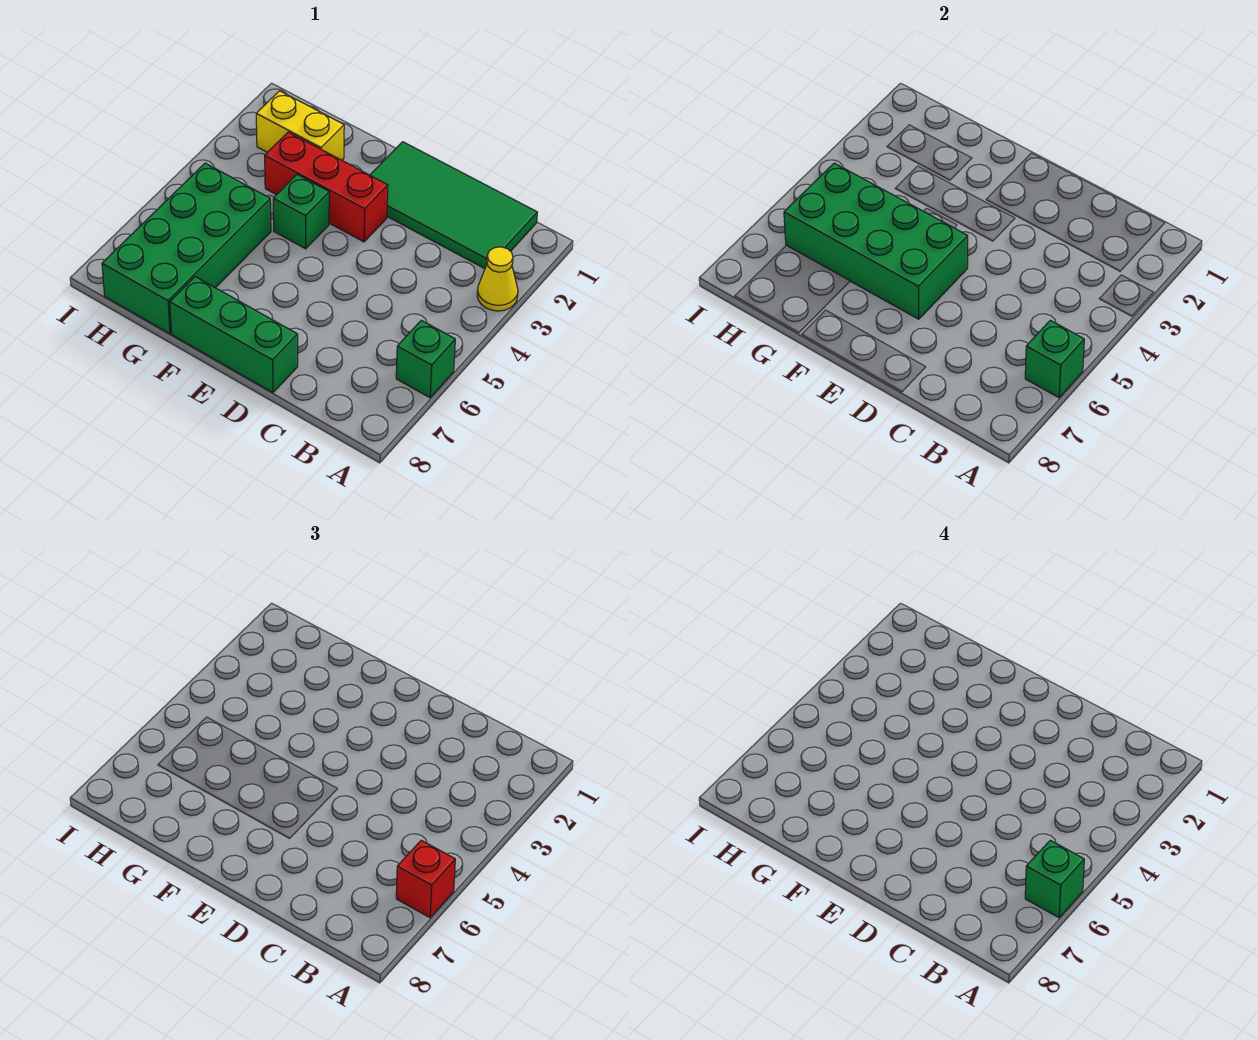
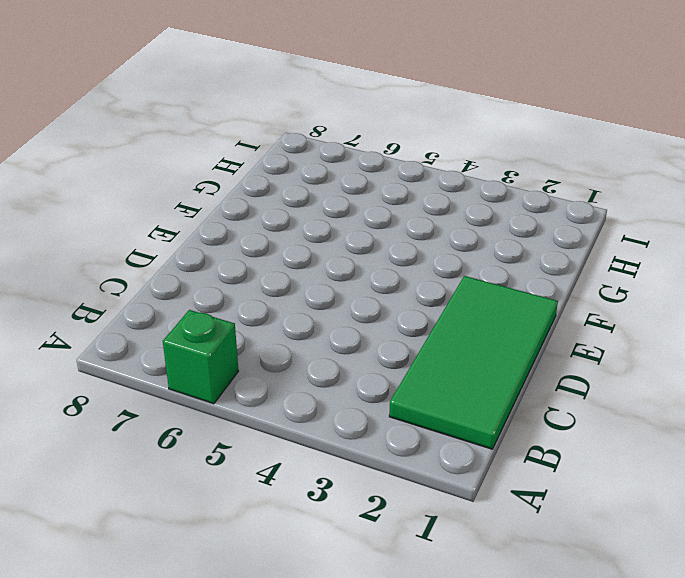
none -> yellow 1x1 cone [477,247,518,311]
none -> green 1x3 brick [170,277,298,392]
none -> red 1x3 brick [265,132,388,242]

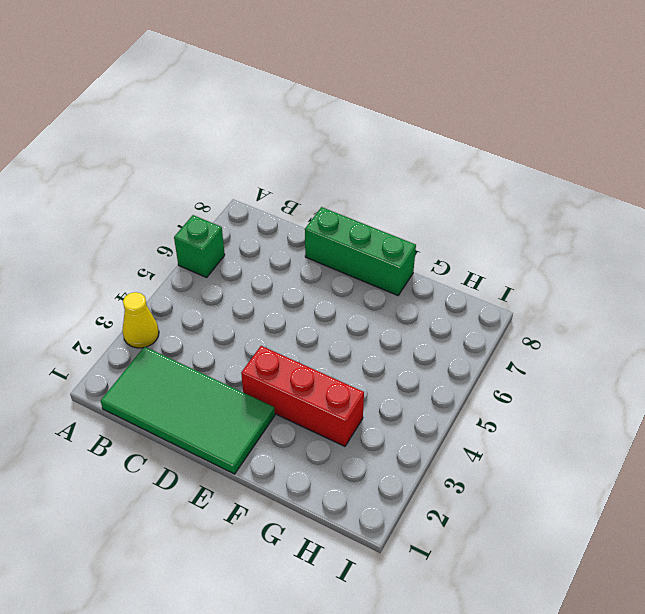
none -> green 1x1 brick [273,175,329,249]
none -> yellow 1x2 brick [256,91,344,160]
none -> green 2x4 brick [102,163,271,334]

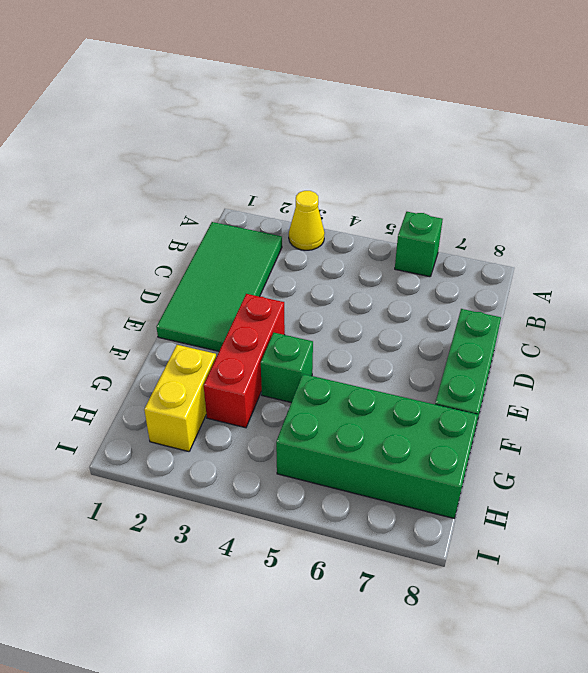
none -> green 1x1 brick [1025,320,1084,398]
none -> green 2x4 brick [784,163,968,319]
none -> red 1x1 brick [396,840,455,918]

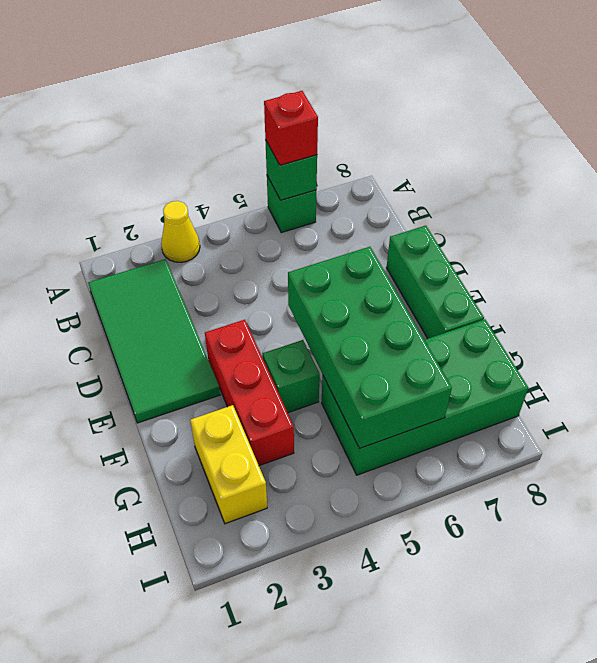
none -> green 1x1 brick [1025,840,1084,918]

